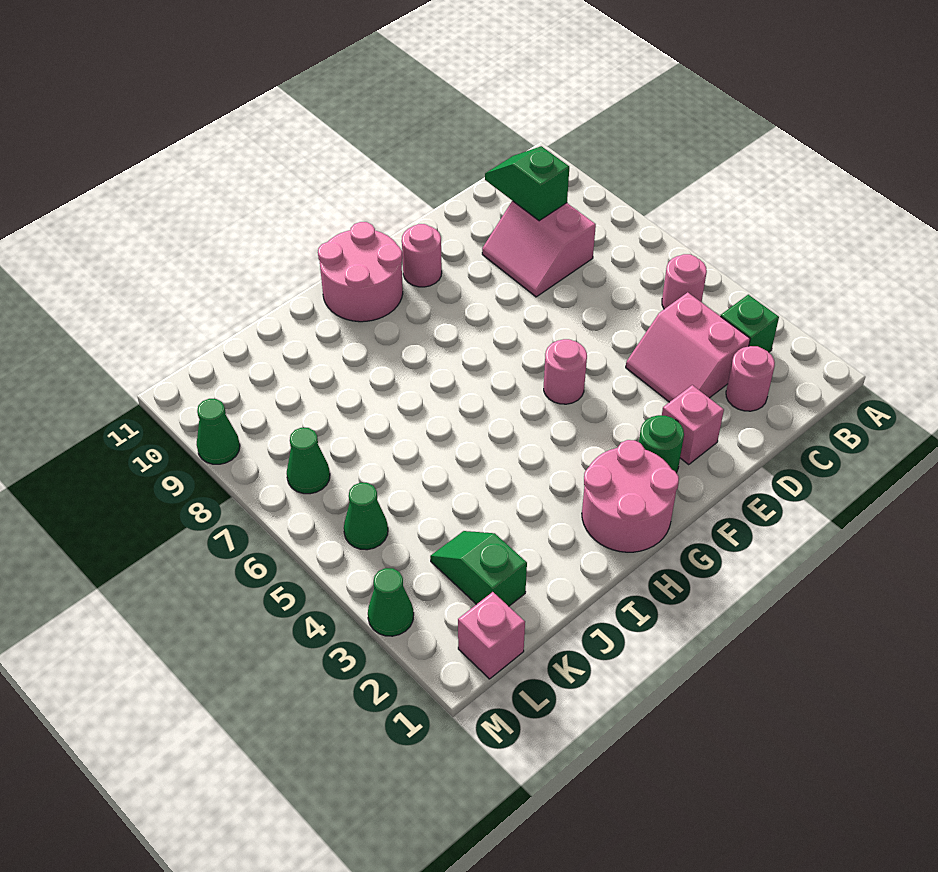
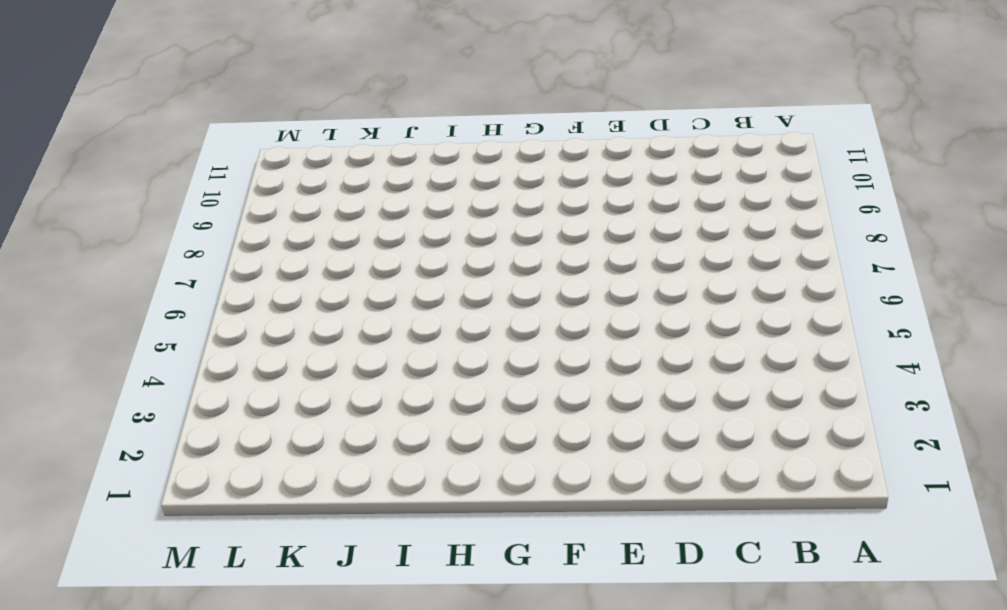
none -> green 1x1 brick [721,295,779,352]
none -> pink 1x1 round brick [662,254,707,309]
none -> pink 1x1 round brick [726,346,775,411]

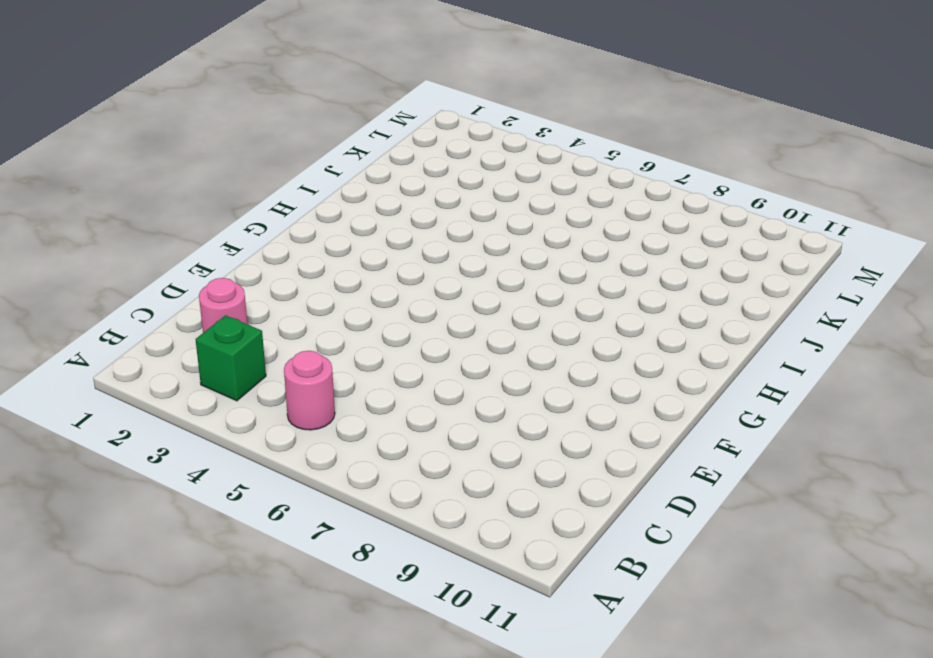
none -> pink 2x2 slope [626,292,750,402]
none -> pink 2x2 slope [482,201,596,297]
none -> pink 1x1 brick [662,385,724,464]

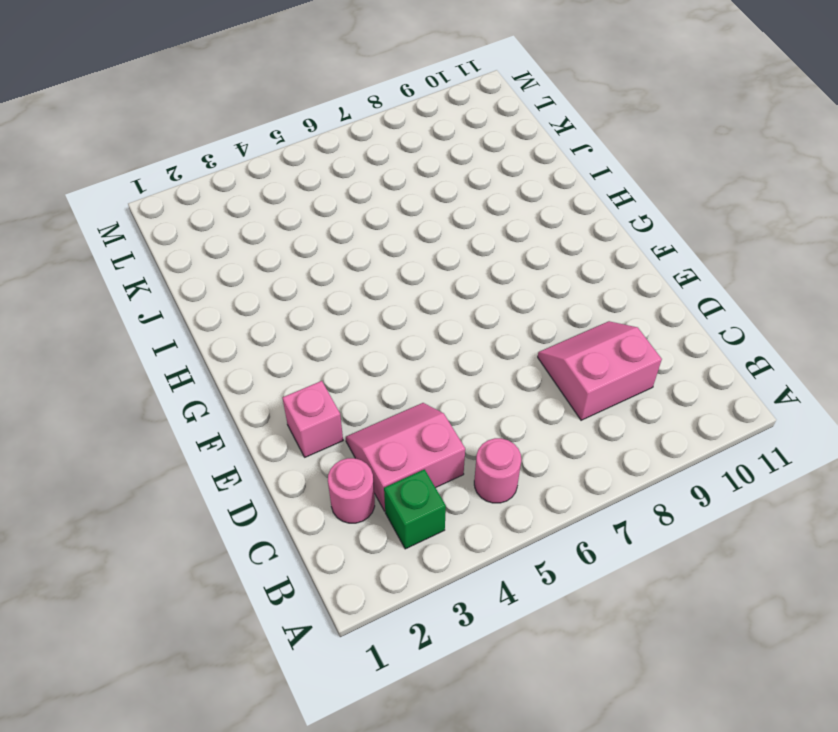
none -> green 1x1 round brick [639,415,684,473]
none -> pink 1x1 round brick [544,339,587,404]
none -> pink 1x1 round brick [402,224,442,287]

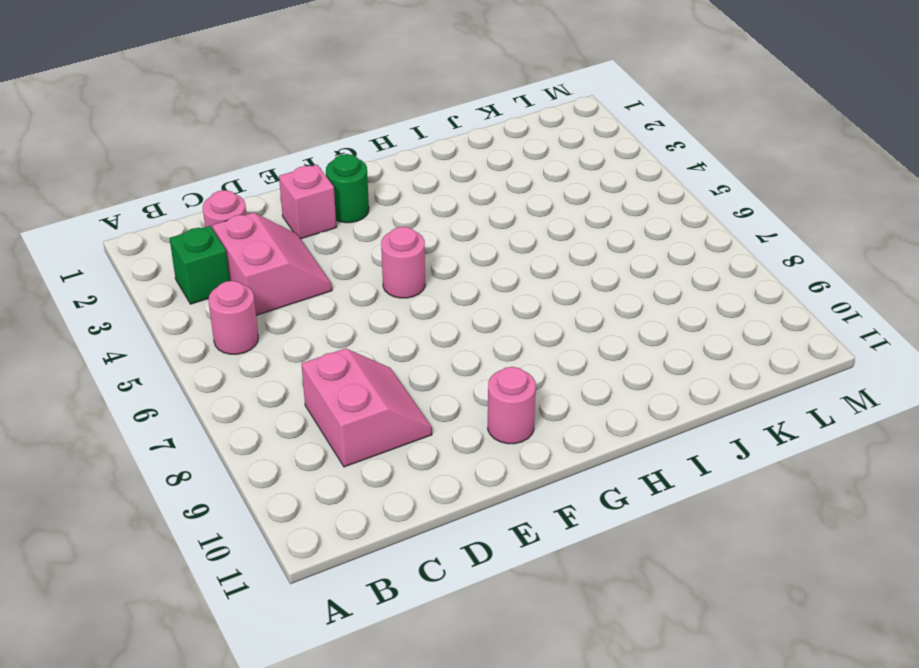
none -> pink 2x2 round brick [582,440,679,552]
none -> pink 2x2 round brick [318,222,403,322]
none -> green 1x2 slope [430,531,527,606]

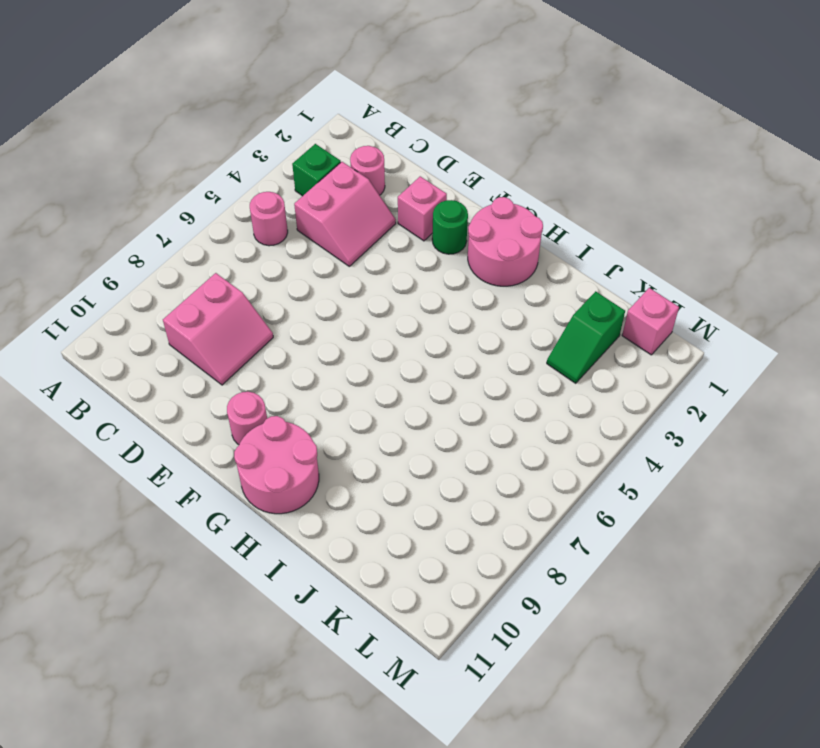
none -> pink 1x1 round brick [544,339,587,404]
none -> green 1x1 cone [344,483,388,550]
none -> green 1x1 cone [287,428,330,494]

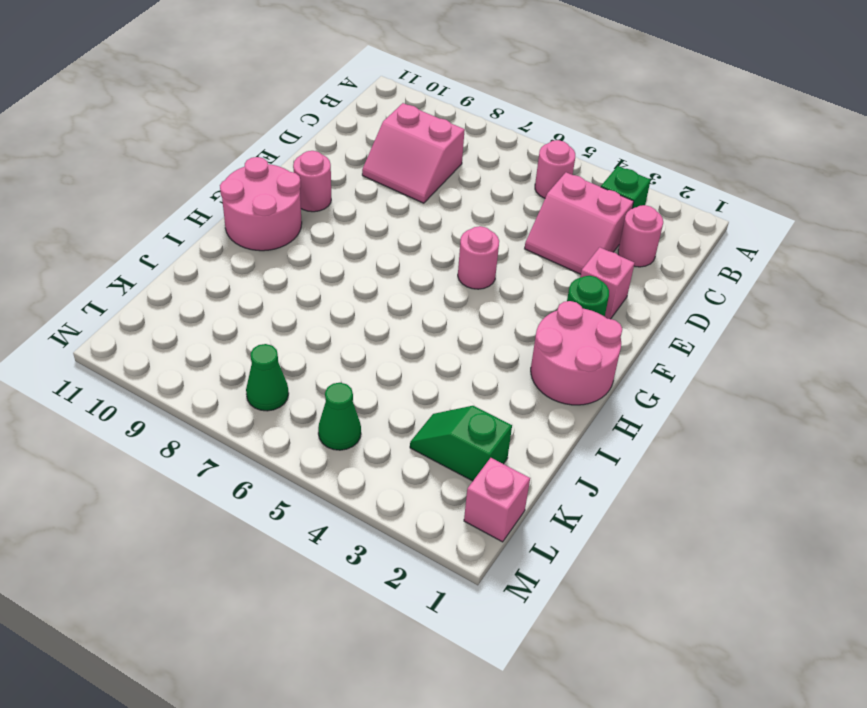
none -> green 1x1 cone [368,568,414,636]
none -> green 1x1 cone [197,399,240,464]
none -> green 1x2 slope [485,146,569,221]

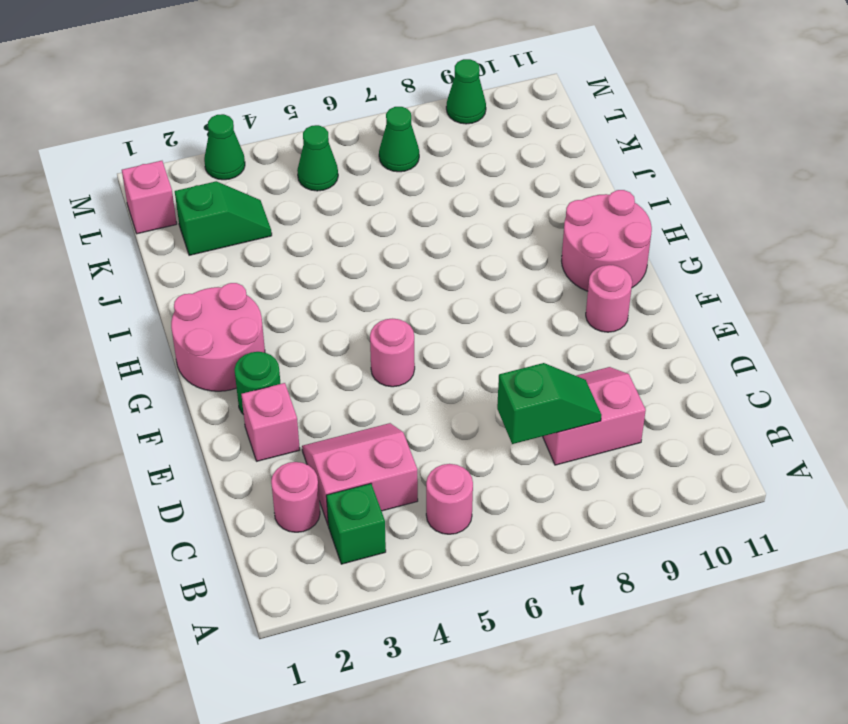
green 1x2 slope [497,363,601,444] -> green 1x2 slope moved to [485,146,569,221]

